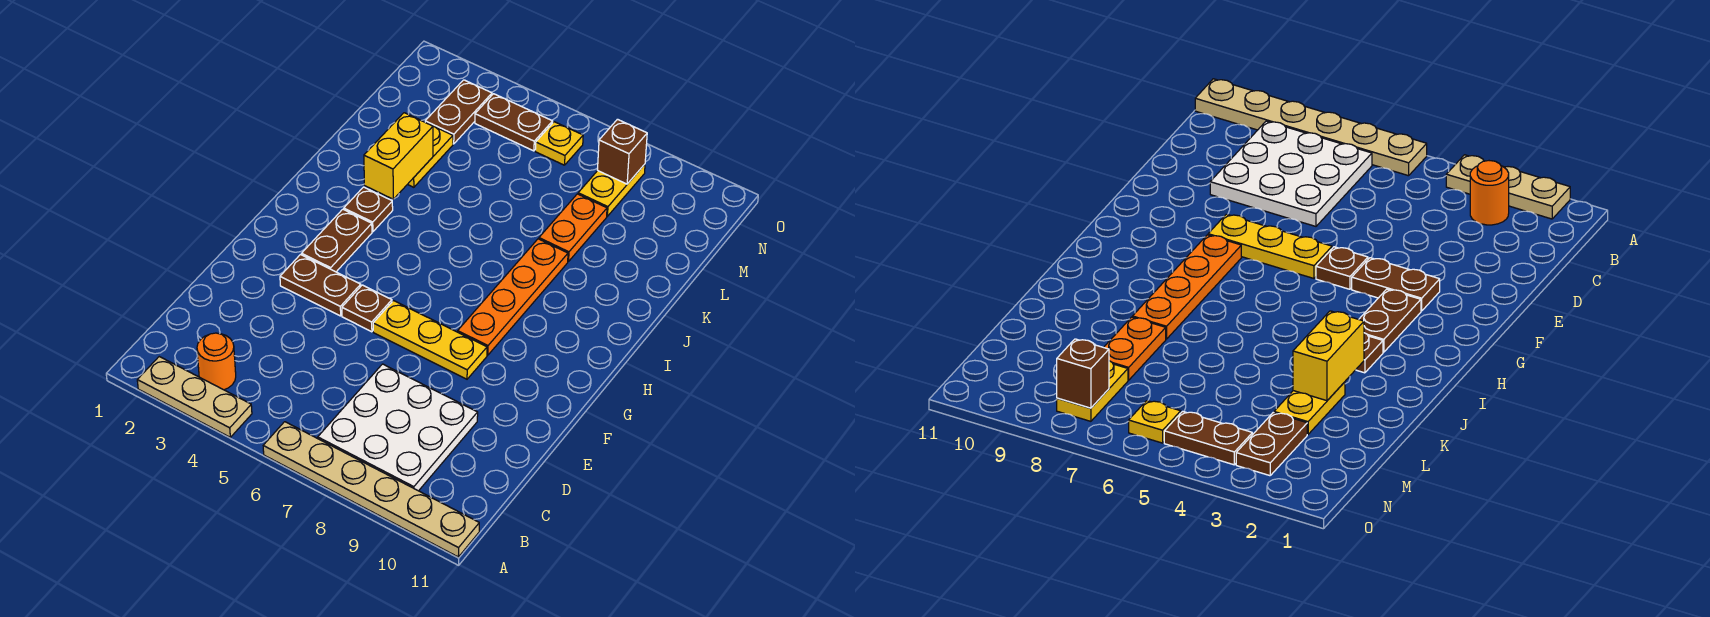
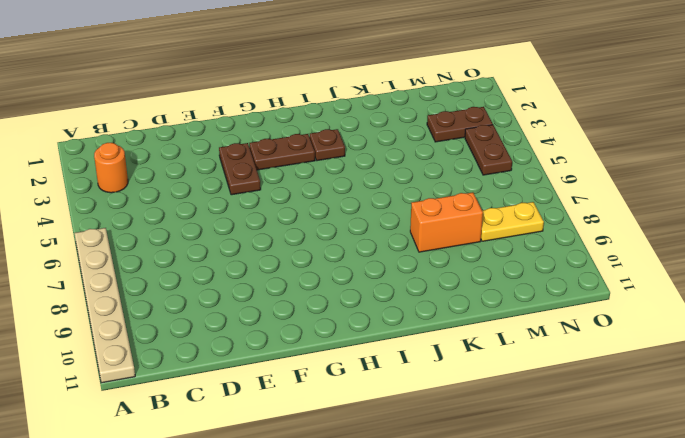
orange 1x2 brick [410,192,483,252] -> orange 1x2 plate [539,194,607,262]
none -> tan 1x3 plate [137,357,252,437]
none -> white 3x3 plate [318,364,478,491]
none -> brown 1x1 plate [342,285,392,332]

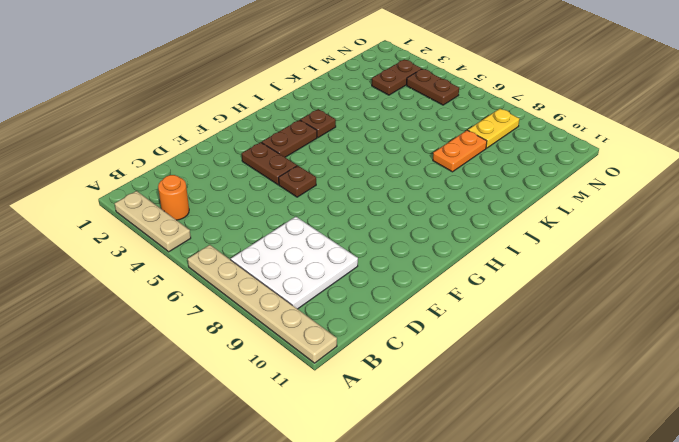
none -> yellow 1x3 plate [373,301,487,379]
none -> orange 1x4 plate [458,239,568,355]
none -> yellow 1x2 plate [408,126,453,187]

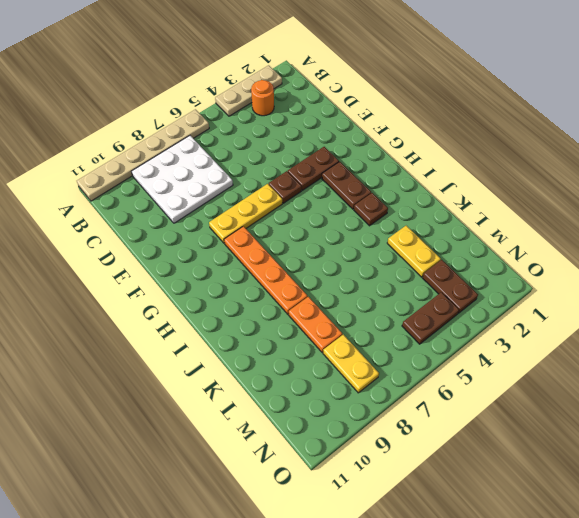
none -> yellow 1x1 plate [535,122,583,165]
none -> yellow 1x2 brick [364,113,433,199]
none -> brown 1x1 brick [598,119,647,184]

